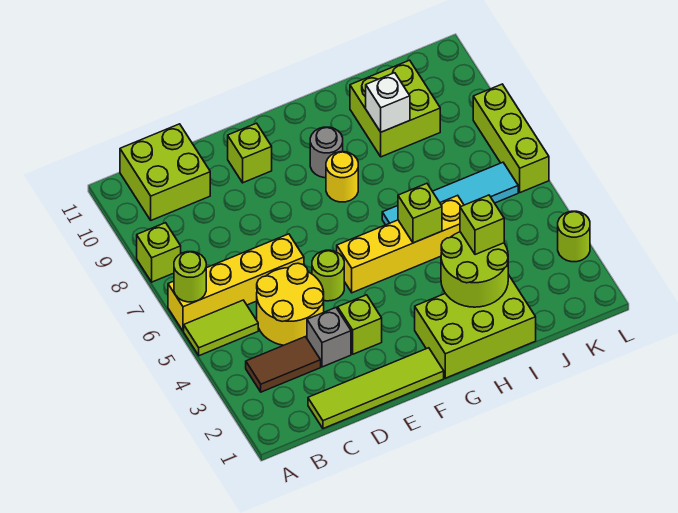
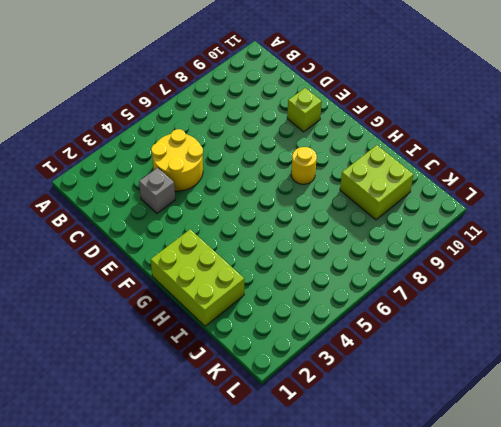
none -> lime 1x2 tile [184,300,258,356]
none -> yellow 1x4 brick [168,234,304,331]
none -> lime 1x1 brick [137,223,181,282]

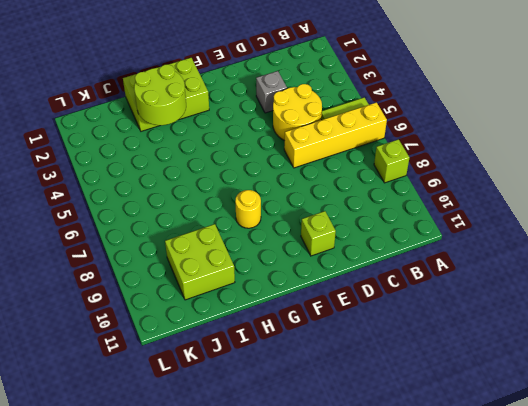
none -> brown 1x2 tile [246,337,321,392]
none -> lime 2x2 brick [120,124,210,220]
none -> lime 1x4 tile [308,348,444,429]

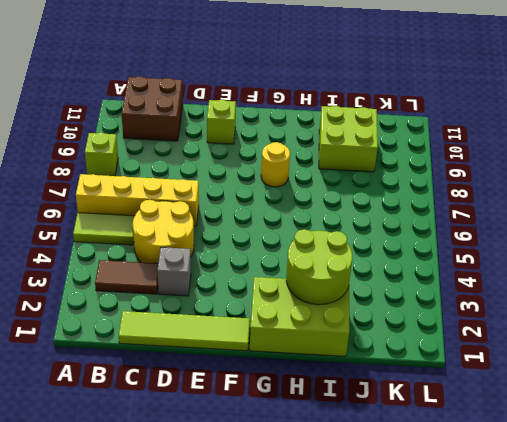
brown 2x2 brick [122,77,183,141] -> lime 2x2 brick [120,124,210,220]
none -> lime 1x1 brick [338,295,382,354]
none -> lime 1x1 round brick [312,250,344,301]
none -> yellow 1x4 brick [337,195,464,293]

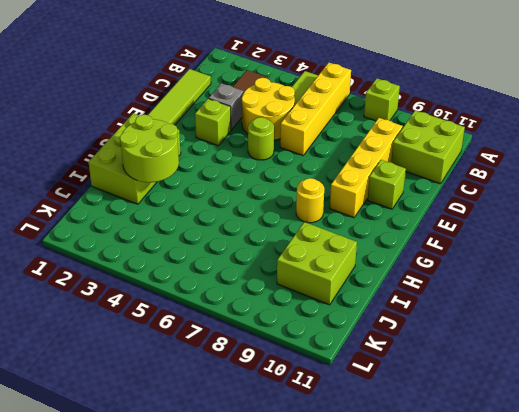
yellow 1x4 brick [330,118,403,218] -> yellow 1x4 brick moved to [337,195,464,293]
none -> grey 1x1 round brick [310,127,343,178]
none -> cyan 1x4 tile [382,162,518,225]
none -> lime 1x1 round brick [558,211,590,262]

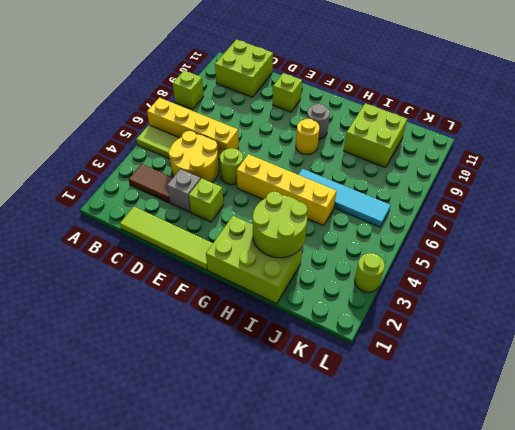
none -> lime 1x3 brick [473,84,549,193]
none -> lime 1x1 round brick [174,252,206,302]
none -> lime 1x1 brick [398,183,442,243]

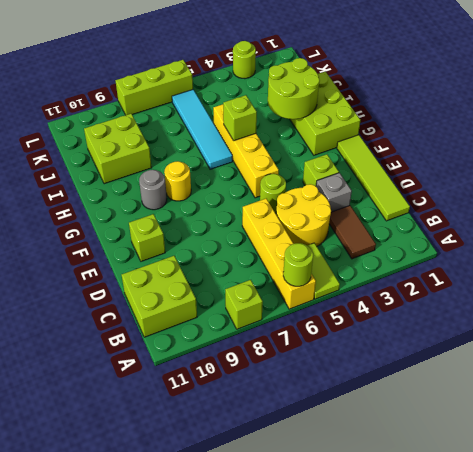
none -> white 1x1 brick [366,73,410,132]
none -> lime 1x1 brick [460,195,504,255]

